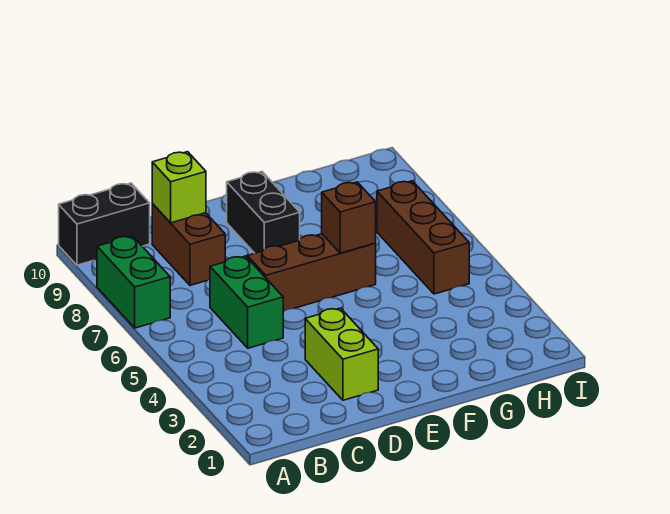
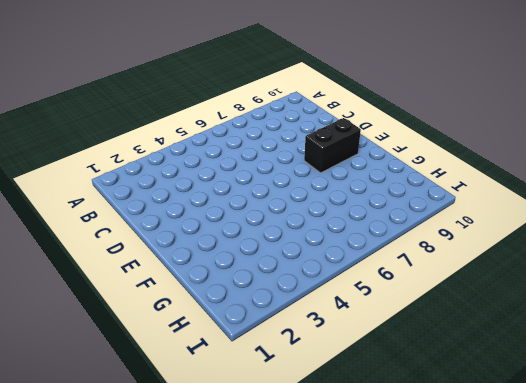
none -> green 1x2 brick [97,236,170,328]
none -> black 1x2 brick [59,183,150,265]

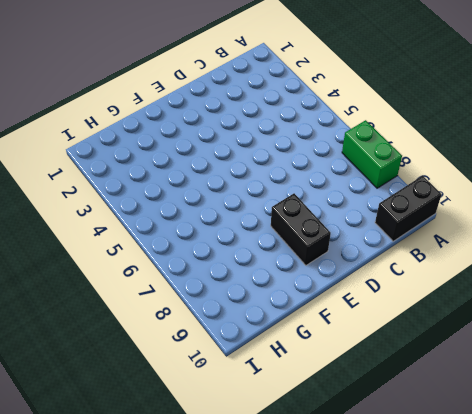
none -> green 1x2 brick [210,256,283,348]
none -> brown 1x2 brick [152,204,225,285]

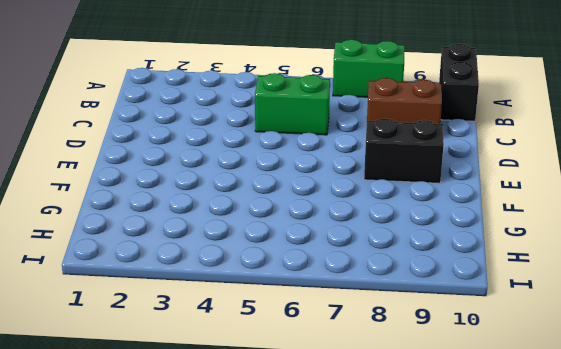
none -> lime 1x2 brick [305,308,378,400]
none -> brown 1x3 brick [247,234,376,311]

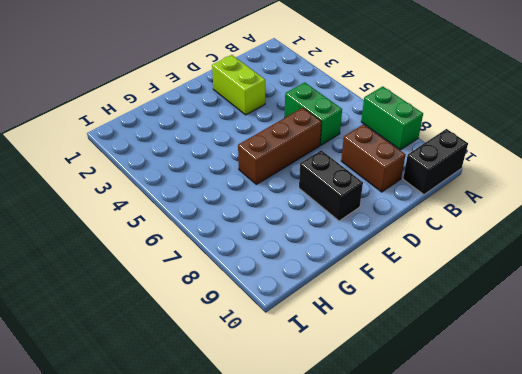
none -> brown 1x3 brick [377,181,469,294]
none -> lime 1x1 brick [152,152,206,223]

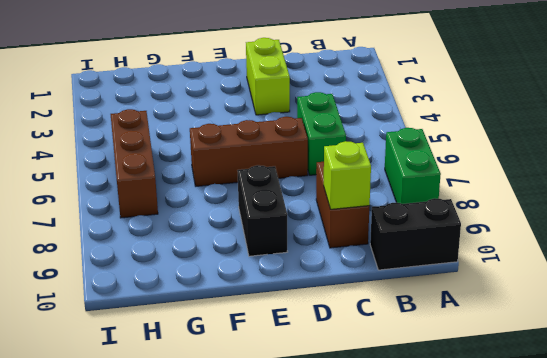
none -> brown 1x1 brick [322,182,376,253]

